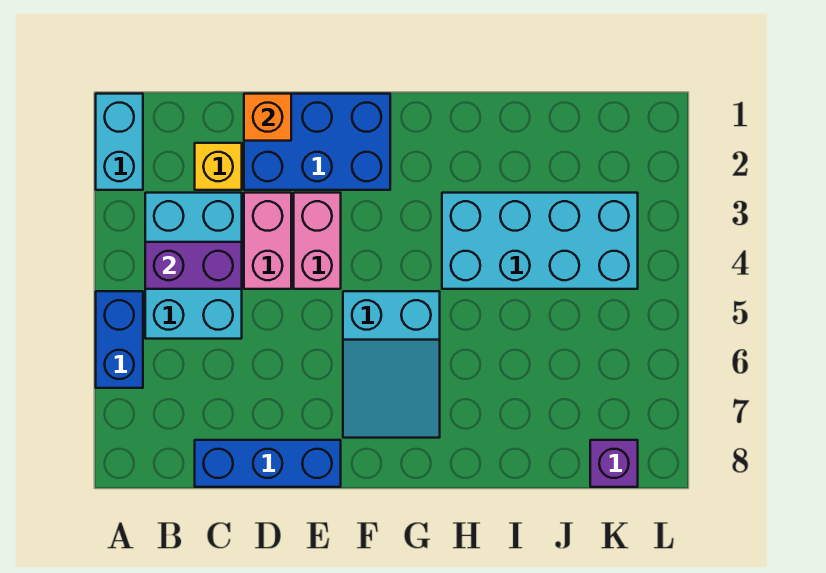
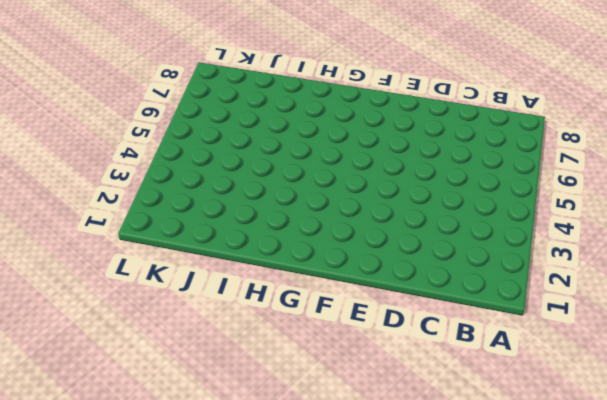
none -> cyan 1x2 brick [96,94,143,190]
none -> blue 1x2 brick [96,291,143,388]
none -> cyan 2x3 brick [145,193,242,339]

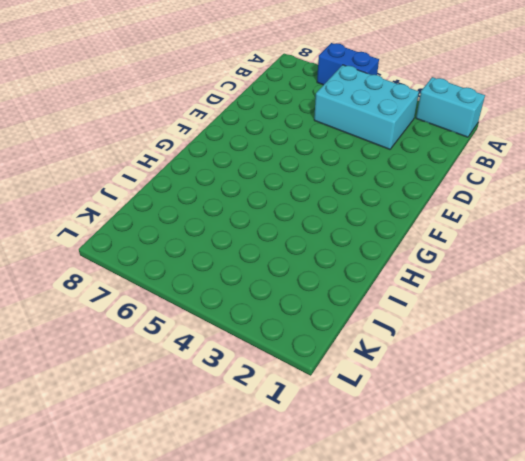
none -> yellow 1x1 brick [195,143,242,190]
none -> blue 1x3 brick [195,440,341,487]
none -> blue 2x3 brick [244,94,390,190]

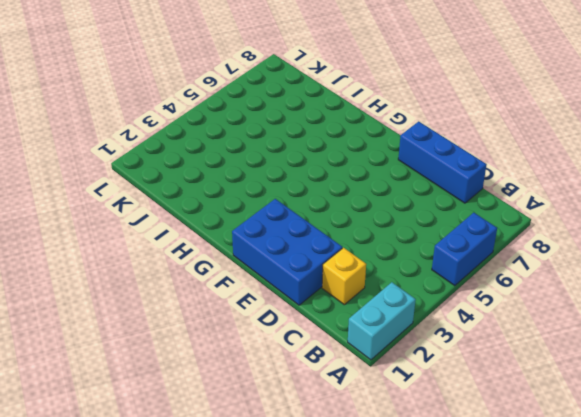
none -> cyan 2x3 brick [145,193,242,339]
none -> pink 1x2 brick [244,193,291,289]
none -> pink 1x2 brick [294,193,341,289]

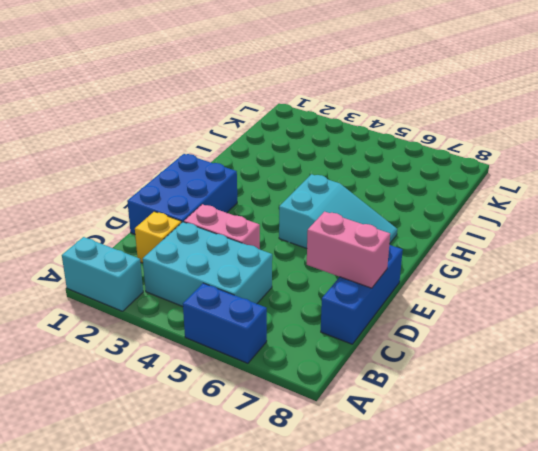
pink 1x2 brick [307,212,390,288] -> pink 1x2 brick moved to [294,193,341,289]
none -> cyan 2x4 brick [442,193,638,289]
none -> purple 1x1 brick [590,440,638,487]
none -> purple 1x2 brick [145,242,242,289]

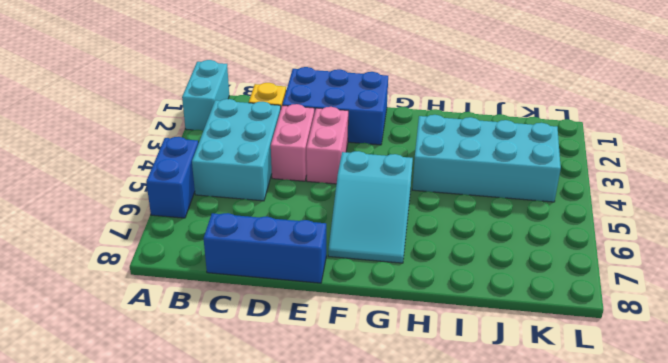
none -> purple 1x1 brick [590,440,638,487]
none -> purple 1x2 brick [145,242,242,289]
none -> orange 1x1 brick [244,94,291,141]

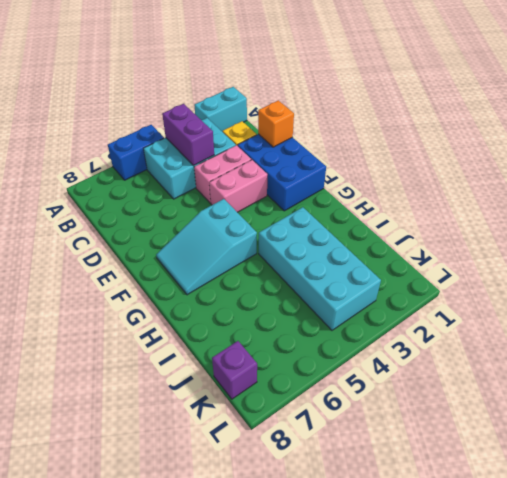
none -> blue 1x3 brick [195,440,341,487]

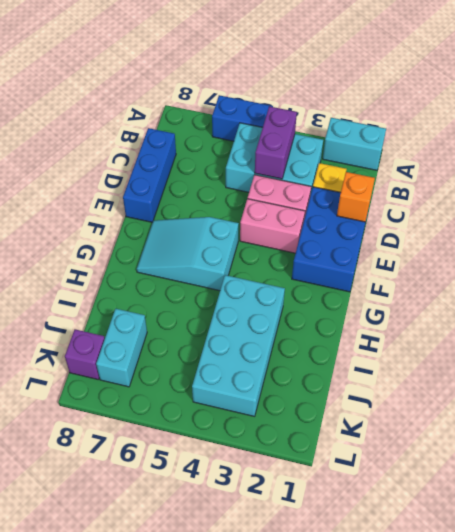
cyan 1x2 brick [96,309,147,387] -> none

